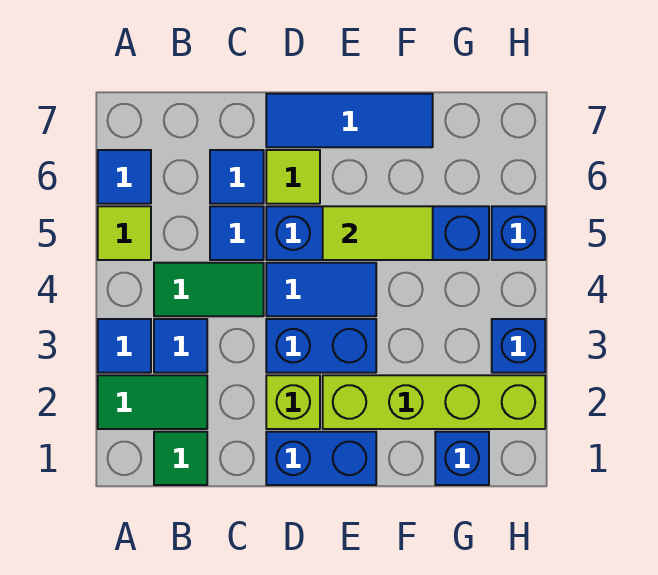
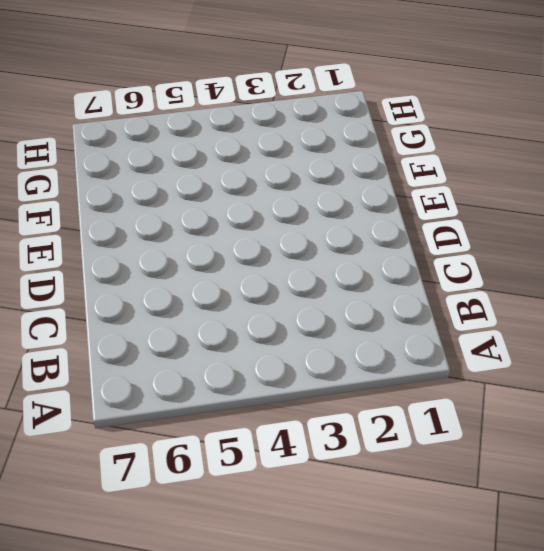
none -> green 1x2 tile [98,375,207,429]
none -> blue 1x1 tile [98,319,151,373]
none -> lime 1x1 tile [98,206,151,260]

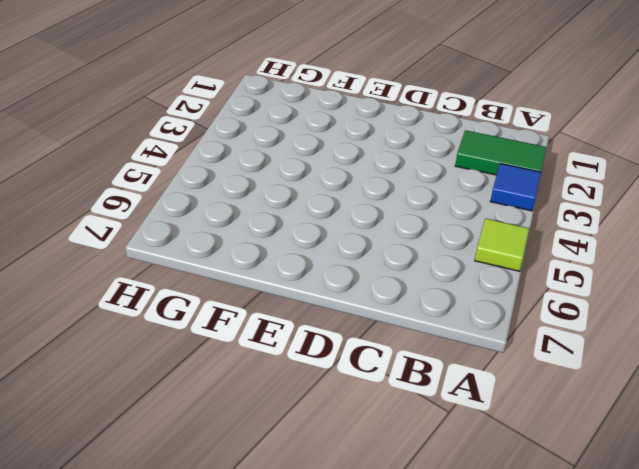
none -> blue 1x1 tile [98,150,151,204]
none -> green 1x1 tile [154,432,207,485]
none -> blue 1x1 tile [154,319,207,373]

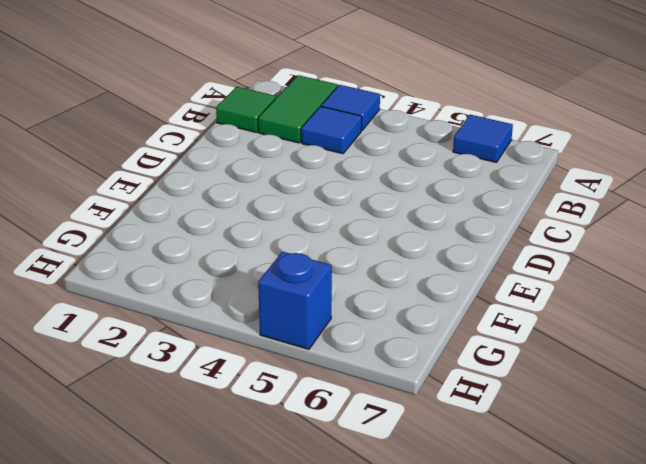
none -> lime 1x1 tile [98,206,151,260]
none -> green 1x2 tile [154,263,264,316]
none -> blue 1x1 tile [210,206,264,260]

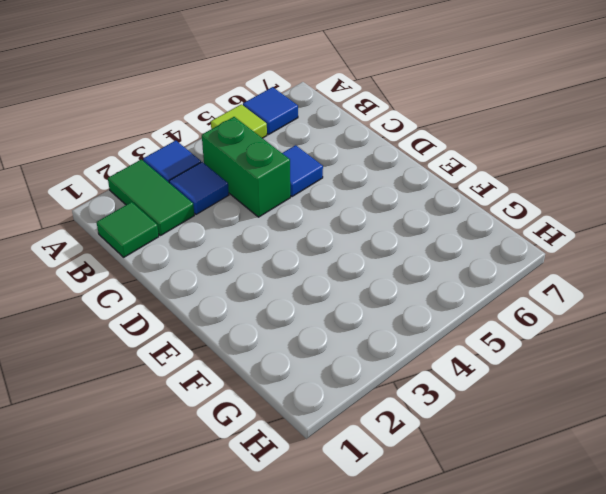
green 1x2 brick [202,117,290,217] -> green 1x2 tile [154,263,264,316]
none -> blue 1x1 tile [210,150,264,204]
none -> blue 1x2 brick [266,432,376,485]
none -> lime 1x1 brick [266,375,320,429]

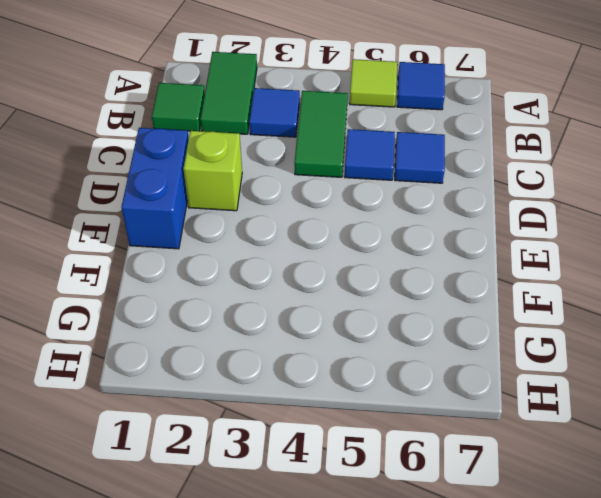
none -> blue 1x1 tile [98,319,151,373]
none -> blue 1x2 brick [266,319,376,373]
none -> blue 1x2 tile [266,263,376,316]

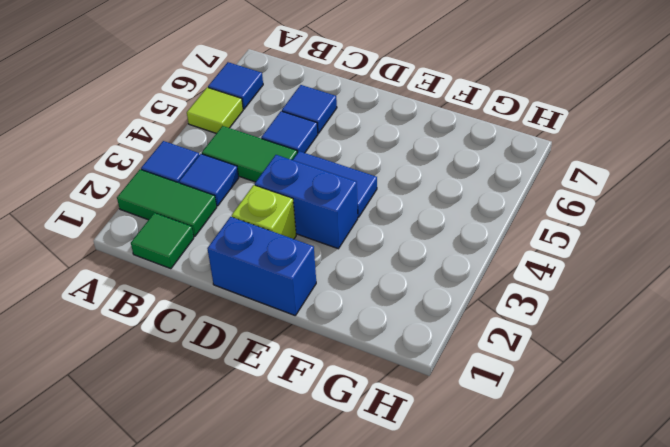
none -> blue 1x4 brick [266,206,489,260]
none -> lime 1x1 tile [266,150,320,204]
none -> blue 1x3 tile [266,94,433,147]

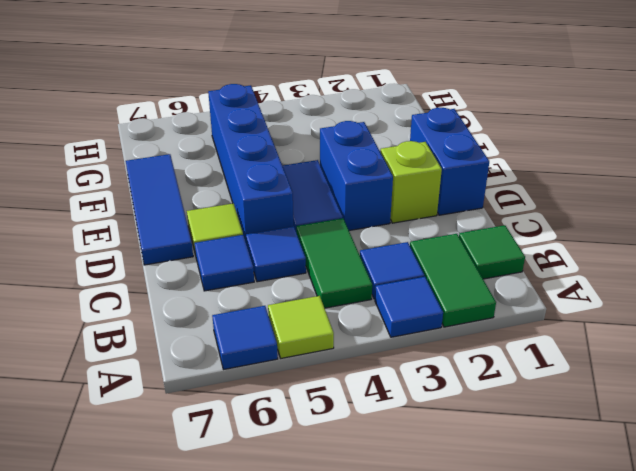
none -> lime 1x4 brick [323,375,545,429]
none -> blue 1x1 brick [435,432,489,485]
none -> blue 1x1 brick [492,319,545,373]

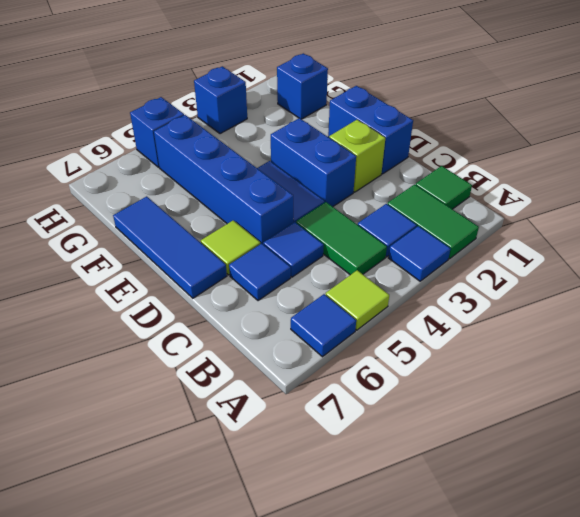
none -> lime 1x4 brick [323,375,545,429]
none -> lime 1x2 tile [323,206,433,260]

